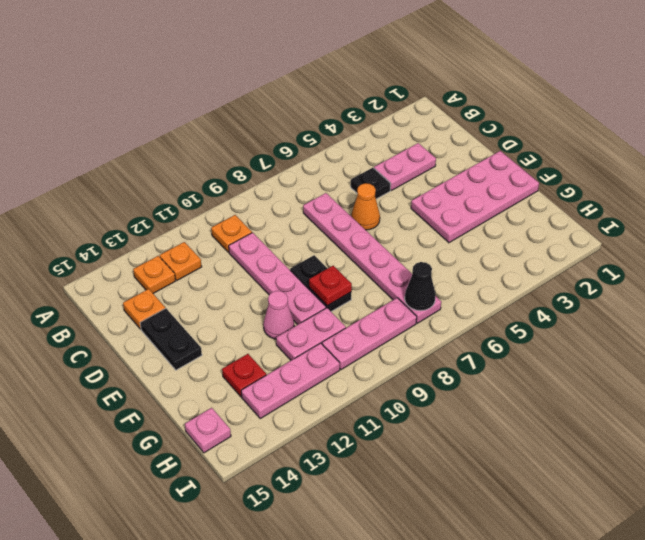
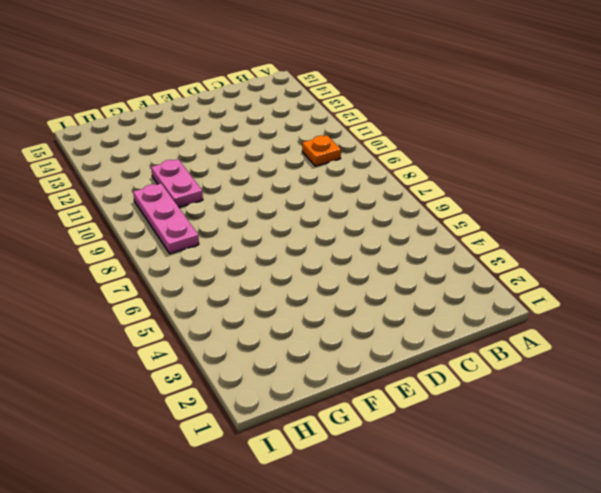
none -> orange 1x1 plate [160,242,202,280]
none -> orange 1x1 plate [133,256,175,293]
none -> pink 1x2 plate [374,143,436,190]

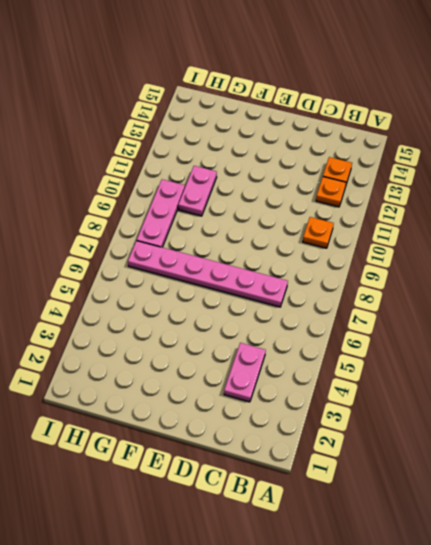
none -> black 1x1 plate [351,168,391,199]
none -> pink 1x4 plate [229,233,326,325]
none -> orange 1x1 plate [123,289,165,329]

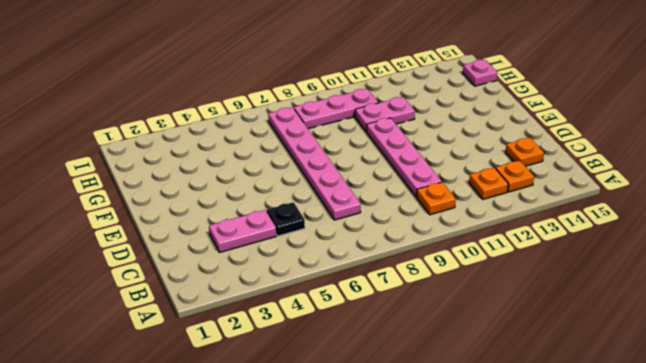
none -> orange 1x1 cone [351,183,380,230]
none -> black 1x2 plate [140,308,202,370]
none -> pink 2x4 plate [411,151,539,243]

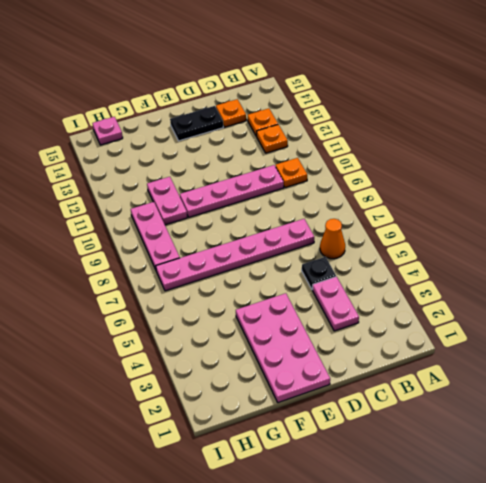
orange 1x1 cone [320,219,345,259] -> orange 1x1 cone moved to [351,183,380,230]
none -> black 1x2 plate [290,255,351,311]
none -> pink 1x1 cone [263,291,294,339]
none -> red 1x1 plate [222,354,266,397]

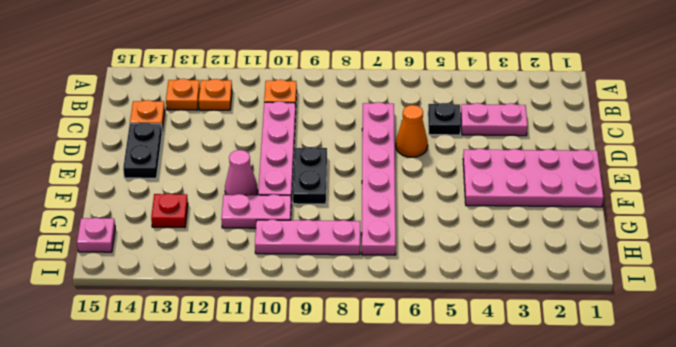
none -> pink 1x3 plate [241,343,340,418]
none -> red 1x1 plate [309,266,352,306]
none -> black 1x1 cone [405,262,436,311]

